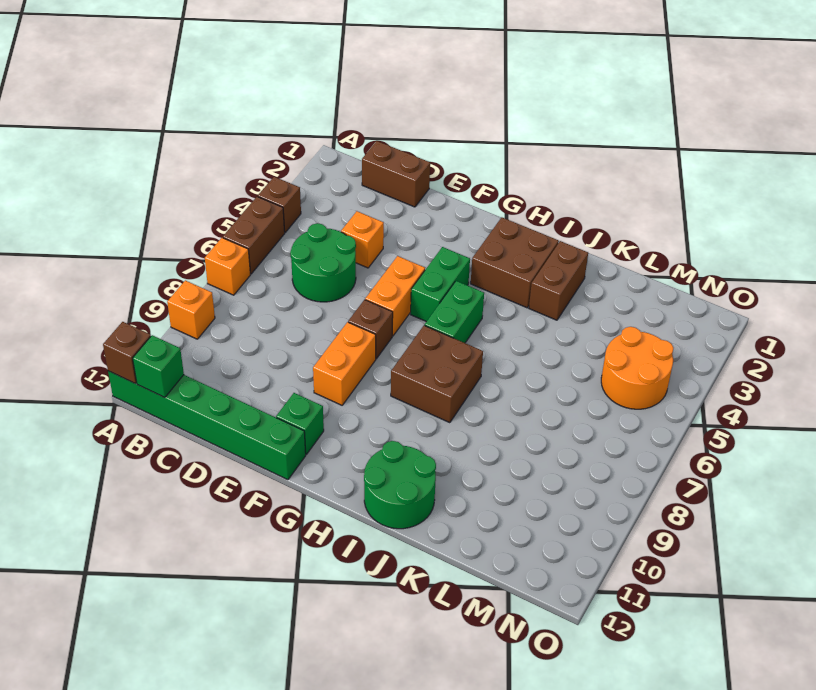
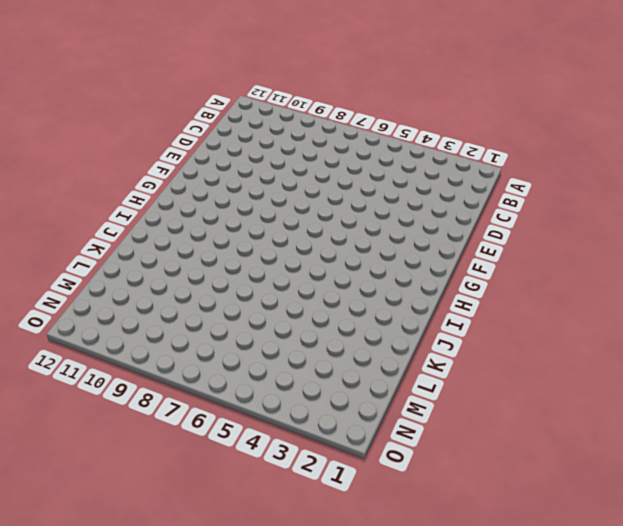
none -> brown 1x1 brick [258,177,301,232]
none -> brown 1x2 brick [223,197,285,274]
none -> orange 1x1 brick [205,238,250,295]

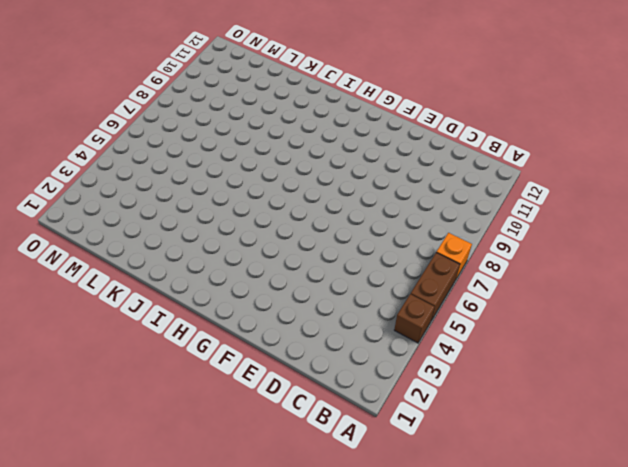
none -> orange 1x1 brick [167,280,215,339]
none -> green 1x6 brick [108,371,306,480]
none -> brown 1x2 brick [362,141,430,207]

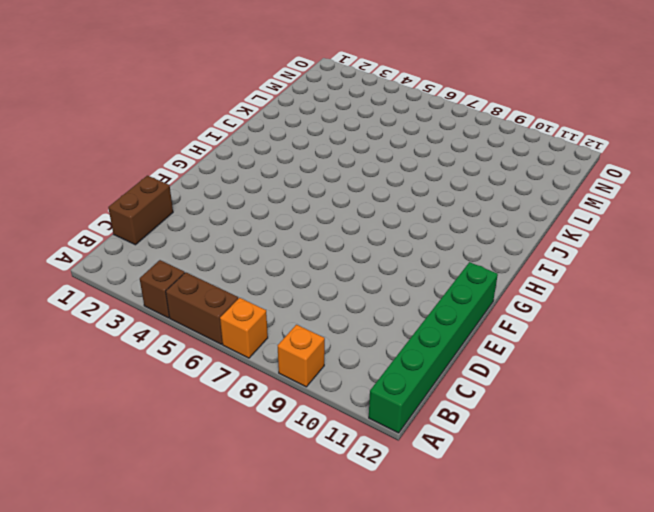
none -> green 2x2 round brick [290,223,356,302]
none -> orange 1x1 brick [341,211,384,268]
none -> orange 1x2 brick [365,256,425,336]

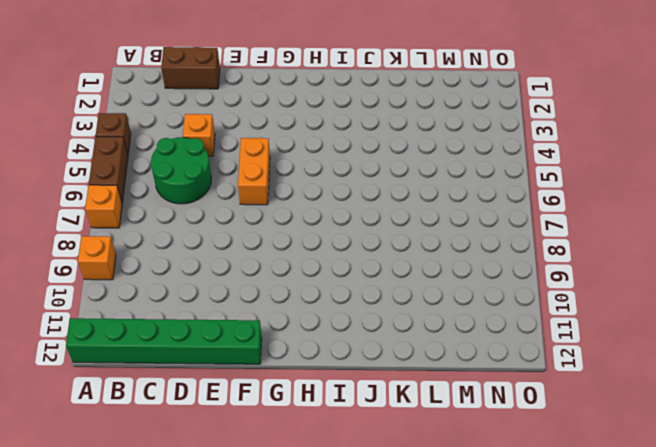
none -> brown 1x1 brick [348,300,393,359]
none -> orange 1x2 brick [313,322,376,405]
none -> green 1x1 brick [276,393,324,454]

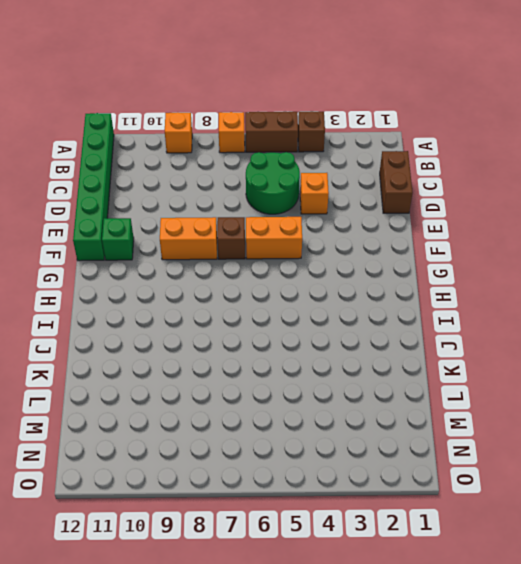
none -> green 1x2 brick [411,247,470,322]
none -> brown 2x2 brick [471,217,559,308]
none -> green 1x2 brick [425,281,484,343]

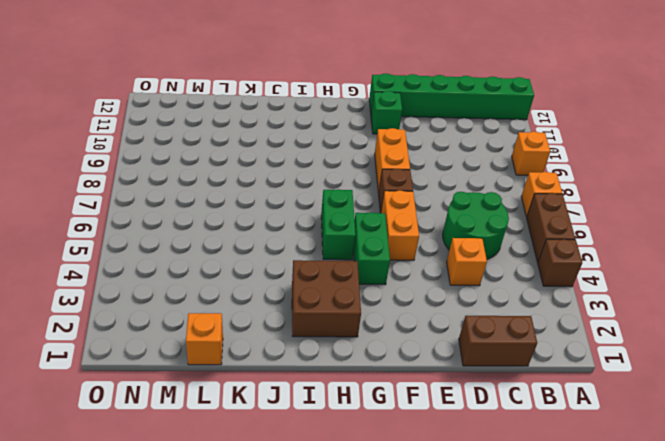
orange 1x1 brick [186,313,223,365] -> none
none -> brown 2x2 brick [391,325,483,423]
none -> green 2x2 round brick [364,441,436,529]
none -> brown 1x2 brick [529,241,588,320]

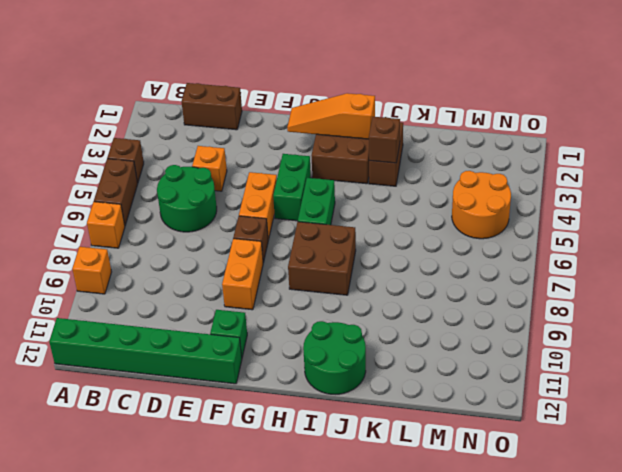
orange 1x3 slope [287,93,375,139] -> none
brown 1x1 brick [369,117,400,163] -> brown 1x1 brick moved to [103,322,151,383]
none -> green 1x1 brick [133,335,184,397]

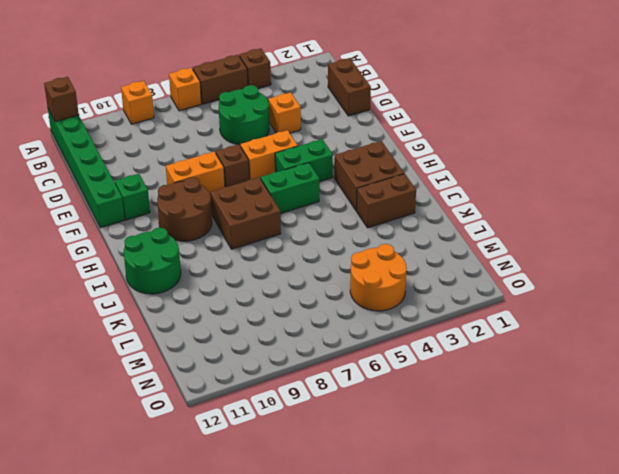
brown 2x2 round brick [157,177,212,241] -> none
none -> green 1x1 brick [133,335,184,397]

